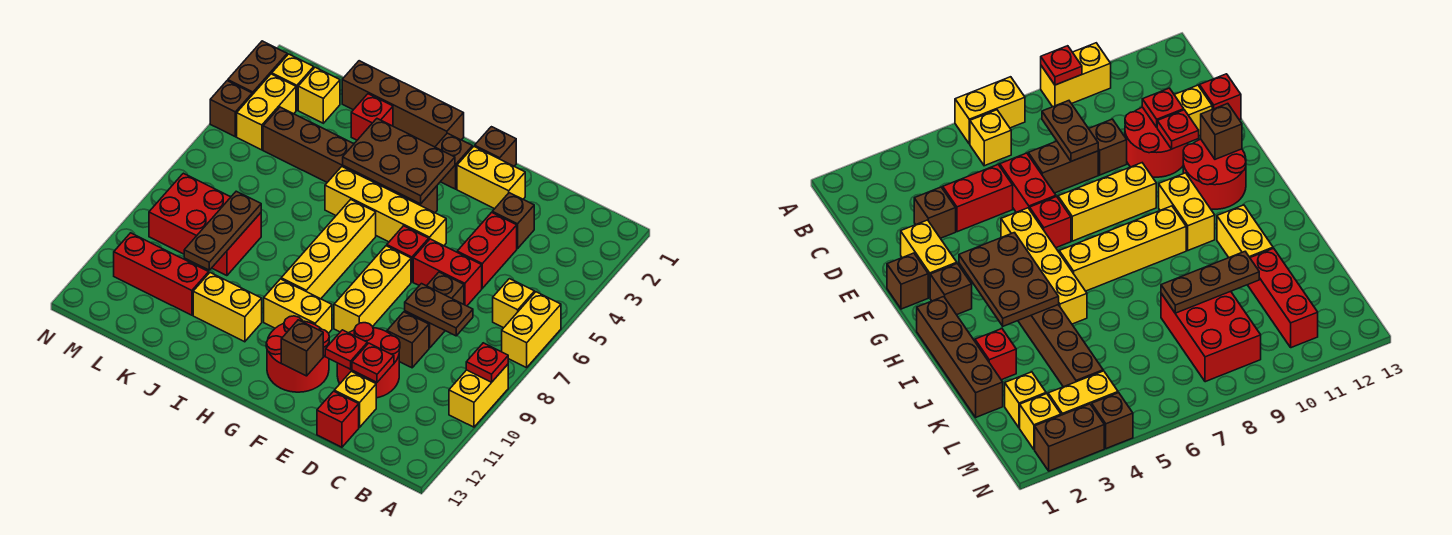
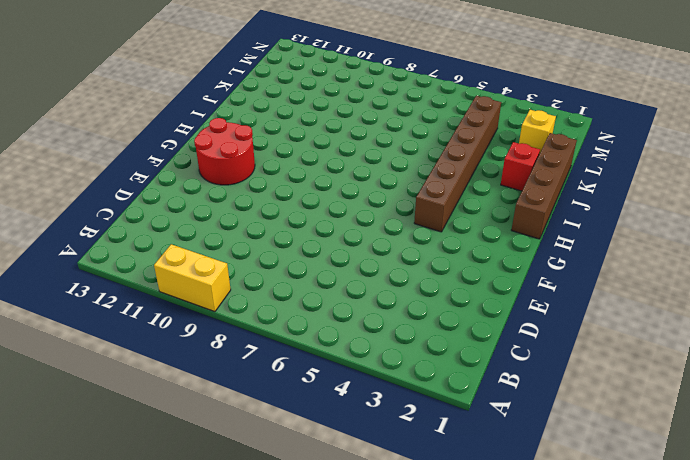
none -> yellow 1x2 brick [502,292,561,368]
none -> yellow 1x1 brick [493,279,535,328]
none -> brown 1x1 brick [492,193,534,249]
none -> red 1x2 brick [457,212,517,288]

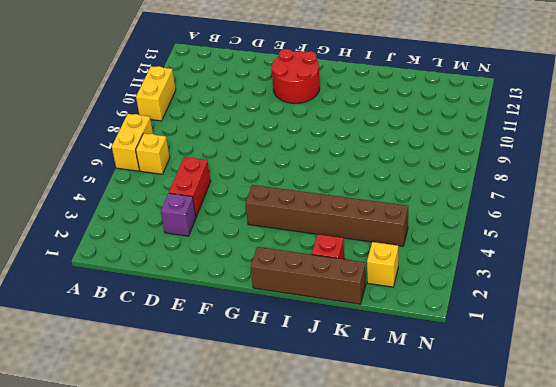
purple 1x1 brick [161,193,196,236] -> brown 1x1 brick [492,193,534,249]
none -> red 1x2 brick [413,239,482,306]
none -> brown 1x2 brick [405,272,464,348]
none -> brown 1x1 brick [387,312,429,368]
none -> red 2x2 round brick [337,323,400,398]

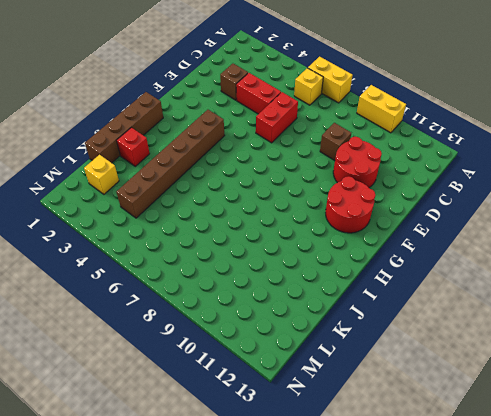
none -> brown 1x2 brick [405,272,464,348]
none -> yellow 1x1 brick [334,371,376,427]
none -> red 1x1 brick [317,391,359,447]
none -> yellow 1x2 brick [457,146,525,209]

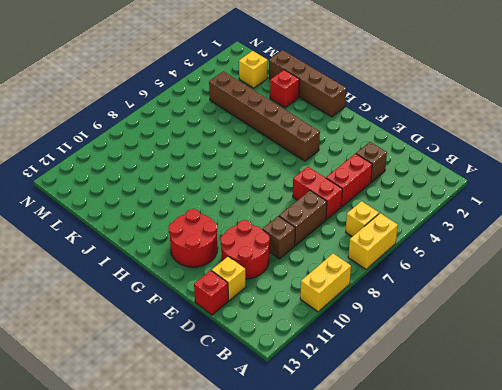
none -> yellow 1x2 brick [457,146,525,209]
none -> brown 1x1 brick [475,127,516,166]
none -> yellow 1x4 brick [325,167,446,246]
none -> red 1x1 brick [387,226,429,282]

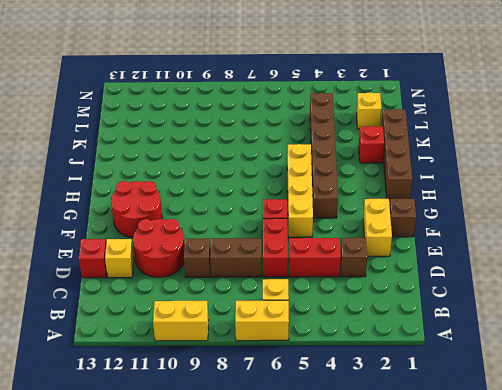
none -> yellow 1x3 brick [334,246,411,333]
none -> brown 1x1 brick [435,133,472,189]
none -> yellow 1x2 brick [264,279,332,333]
none -> yellow 1x4 brick [281,200,376,299]

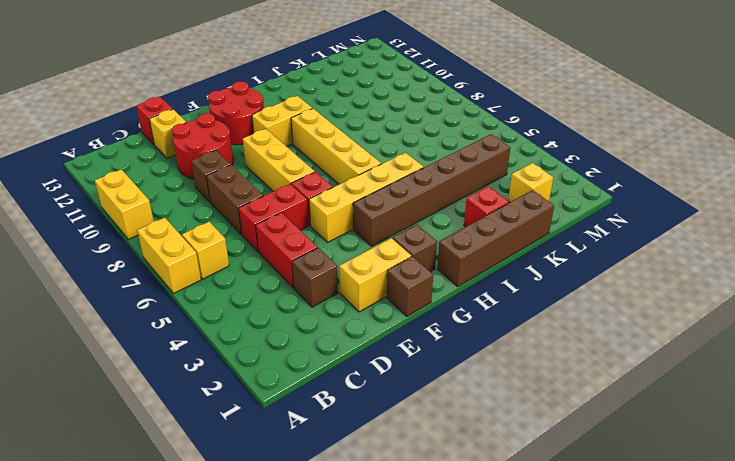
none -> yellow 1x2 brick [193,273,262,342]
none -> red 2x3 brick [149,173,261,276]
none -> red 1x3 brick [114,233,209,315]
none -> yellow 1x1 brick [272,54,314,110]

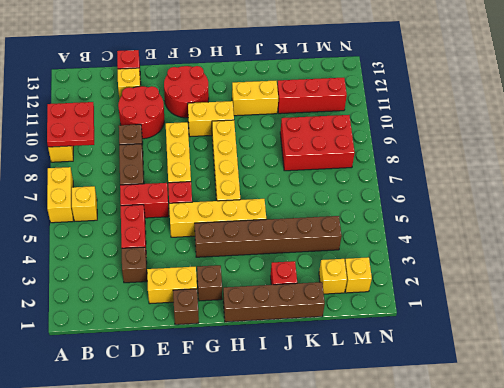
red 2x2 plate [47,102,94,147] -> red 1x1 plate [466,343,508,382]
none -> yellow 1x2 brick [237,74,296,150]
none -> brown 1x2 brick [228,41,287,95]
none -> brown 1x1 brick [210,81,252,137]
none -> brown 1x2 plate [405,284,473,336]

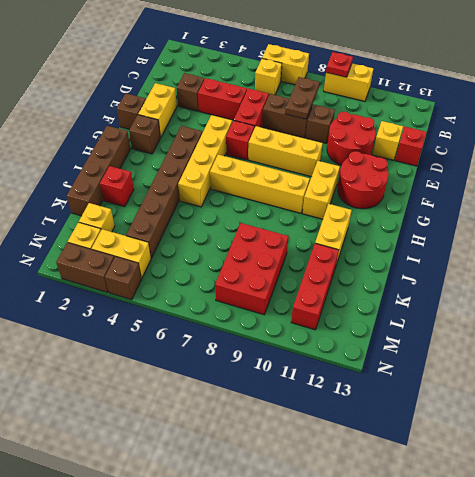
none -> red 1x1 plate [352,343,394,382]
none -> red 1x1 plate [325,330,367,369]
none -> brown 1x1 brick [281,320,323,376]
none -> brown 2x3 plate [343,119,455,204]

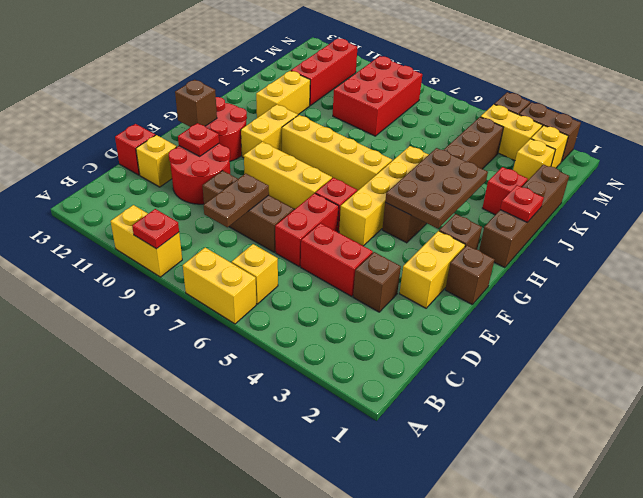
red 1x1 plate [500,185,544,222] -> red 1x1 plate moved to [352,343,394,382]
none -> brown 1x3 plate [184,191,261,270]

